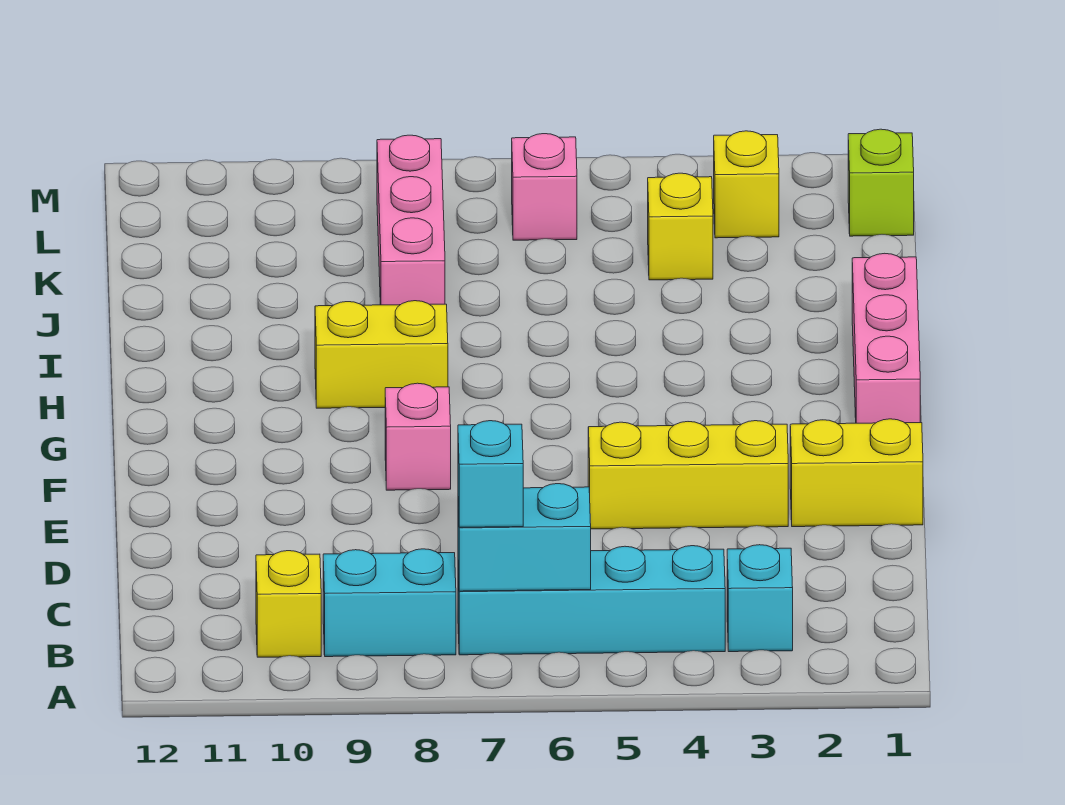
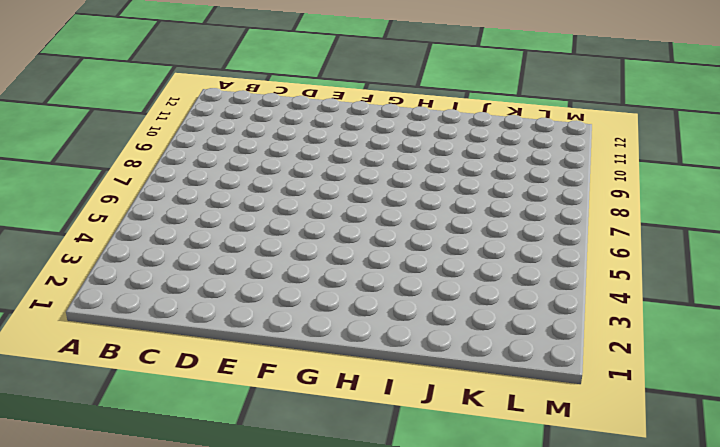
none -> cyan 1x1 brick [727,545,793,652]
none -> cyan 1x4 brick [458,546,725,655]
none -> cyan 1x2 brick [323,549,456,657]

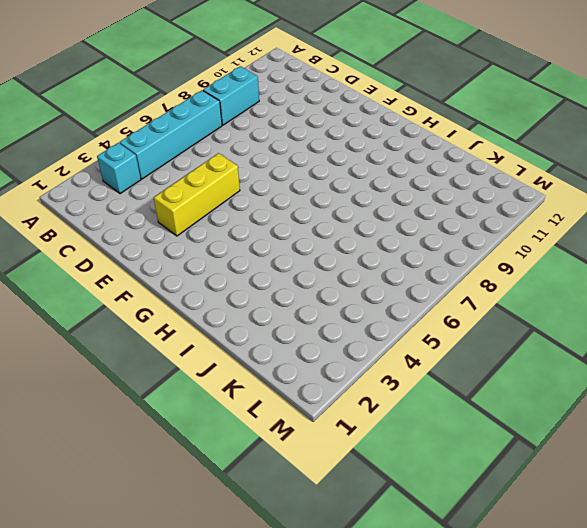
none -> yellow 1x1 brick [256,551,321,657]
none -> yellow 1x2 brick [790,419,923,527]
none -> pink 1x1 brick [385,383,451,490]

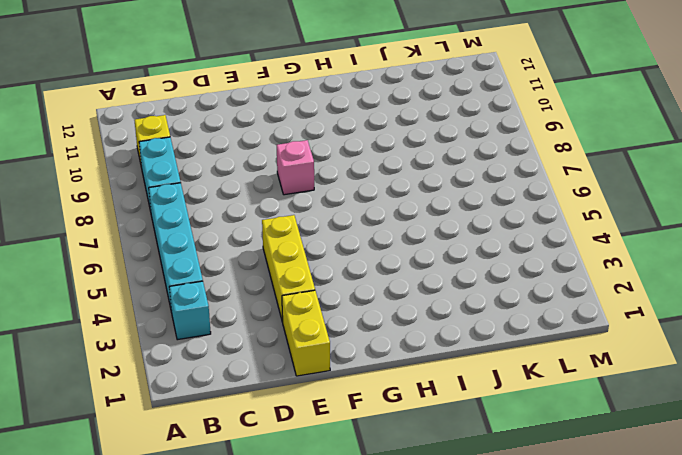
none -> pink 1x3 brick [852,253,920,423]
none -> yellow 1x2 brick [315,301,448,408]
none -> pink 1x3 brick [377,135,445,305]

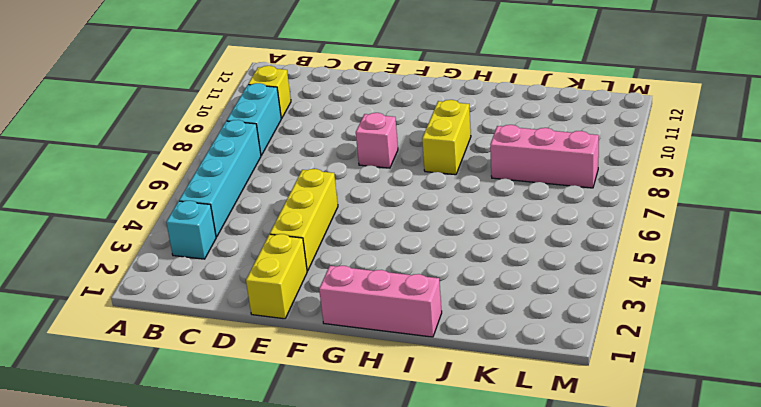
none -> yellow 1x1 brick [648,173,713,280]
none -> lime 1x1 brick [848,129,914,236]
none -> yellow 1x1 brick [714,131,779,238]

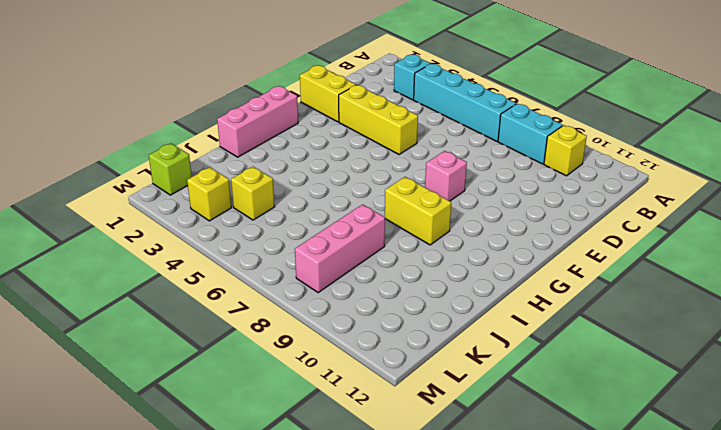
none -> pink 1x1 brick [512,134,577,240]
none -> cyan 1x2 brick [458,484,591,591]
none -> cyan 1x1 brick [458,421,523,527]

